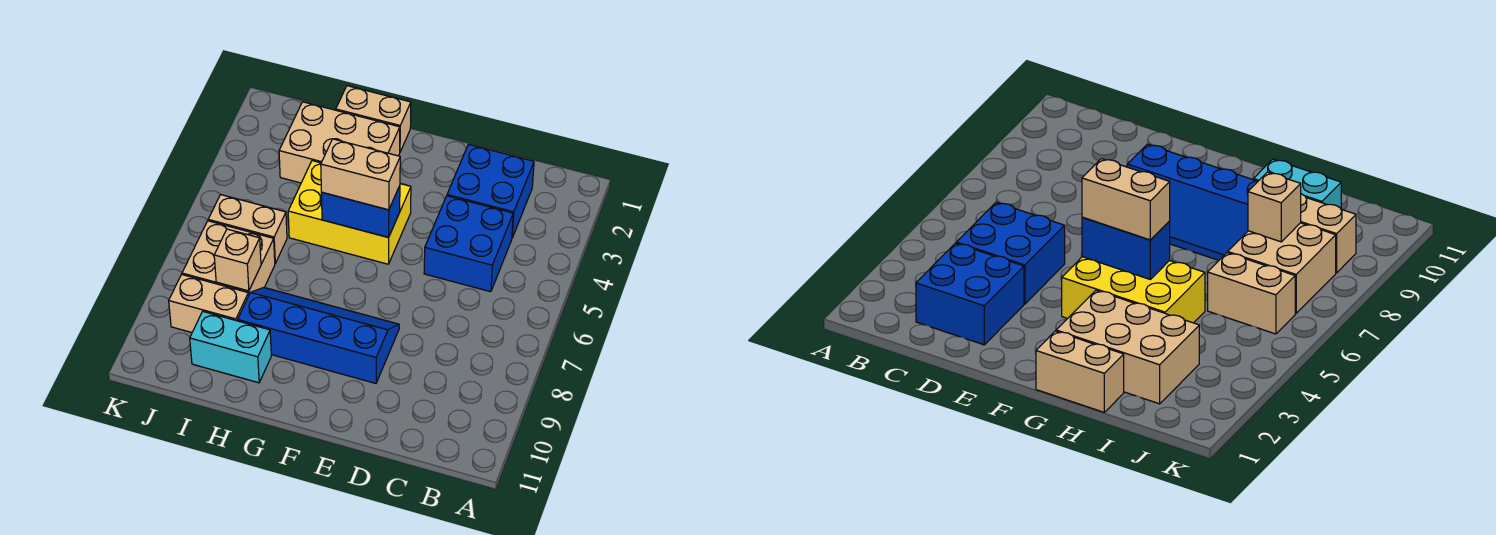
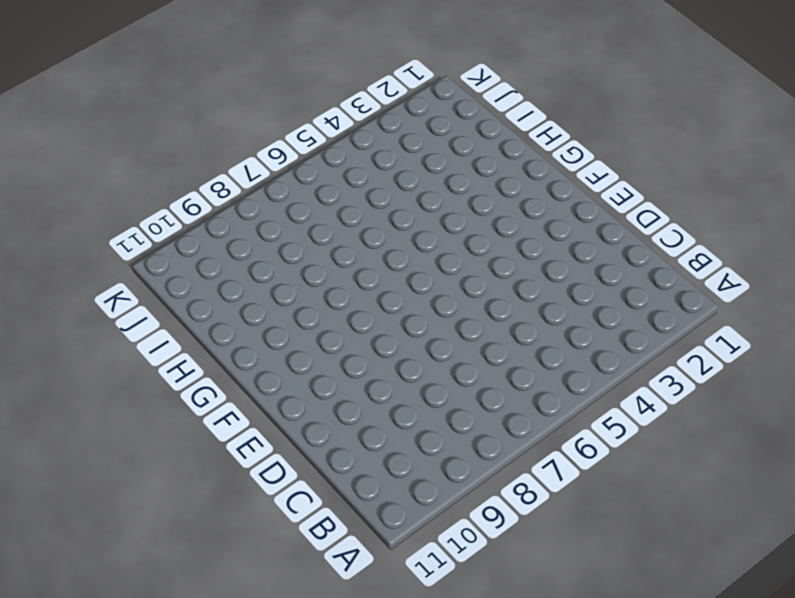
none -> blue 2x2 brick [447,145,534,238]
none -> blue 2x2 brick [424,196,513,292]
none -> blue 2x4 slope [238,288,399,383]

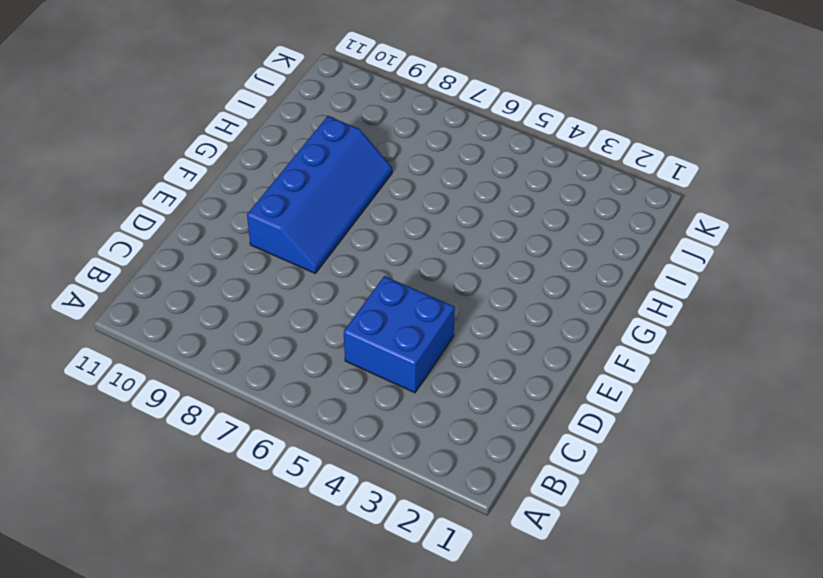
none -> blue 2x2 brick [447,145,534,238]
none -> yellow 2x3 brick [288,161,411,264]
none -> tan 1x2 brick [336,86,411,152]

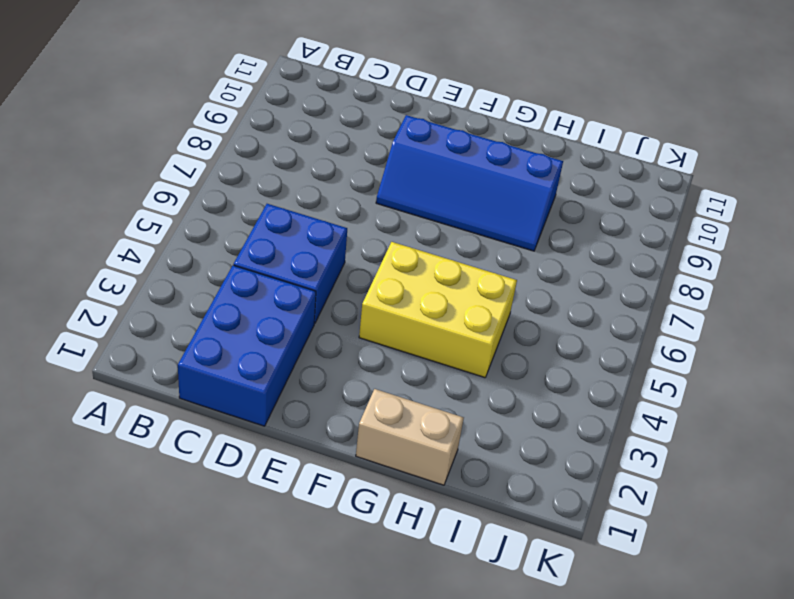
blue 2x3 brick [178,265,316,426] -> blue 2x2 brick [447,145,534,238]
none -> tan 2x3 brick [279,102,400,183]
none -> cyan 1x2 brick [190,312,271,383]
none -> tan 1x2 brick [208,195,287,263]

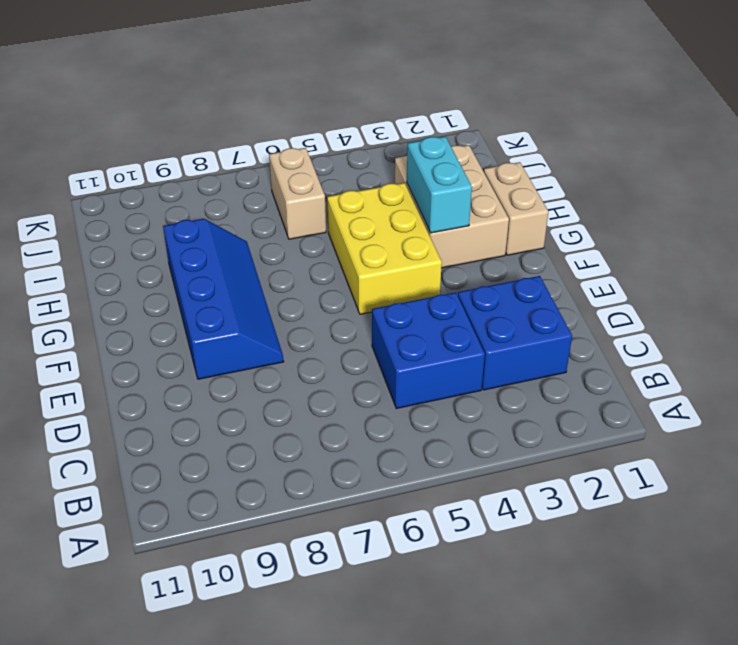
cyan 1x2 brick [407,137,472,233] -> cyan 1x2 brick moved to [190,312,271,383]
none -> tan 2x2 brick [182,221,275,296]
none -> tan 1x2 brick [169,274,248,333]
none -> blue 1x2 brick [321,186,400,237]

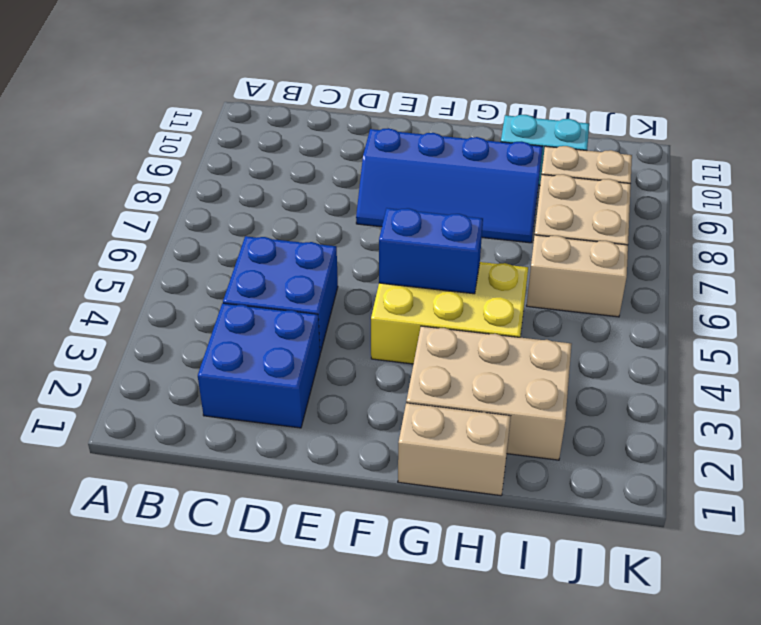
none -> tan 1x1 brick [214,229,261,291]
none -> tan 1x2 brick [321,139,400,210]

